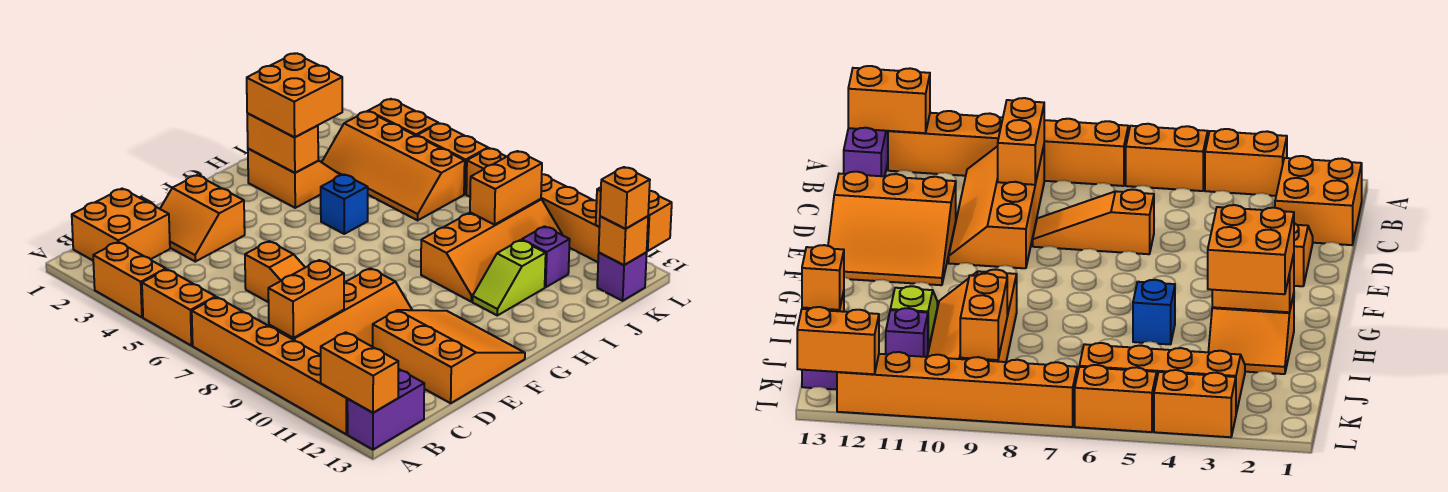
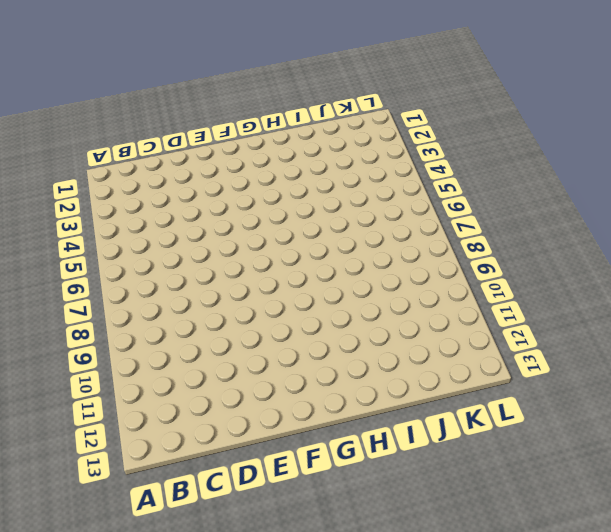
none -> orange 1x2 brick [93,242,166,317]
none -> orange 1x2 brick [142,269,216,346]
none -> orange 1x6 brick [192,297,348,434]

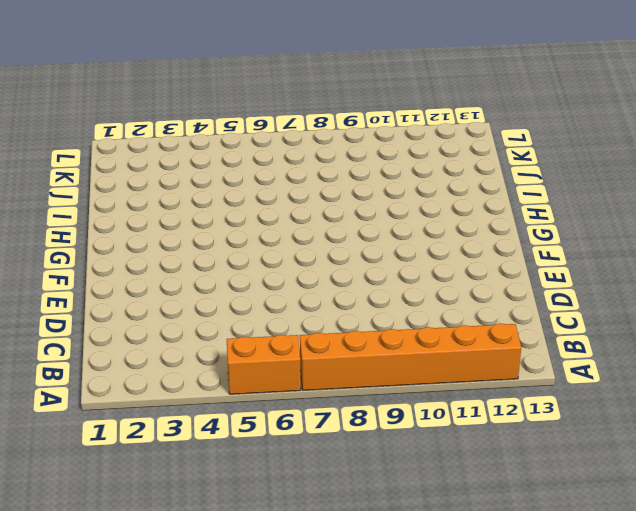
none -> orange 1x2 brick [93,242,166,317]
none -> purple 1x2 brick [347,369,424,450]
none -> orange 2x2 brick [72,189,170,260]

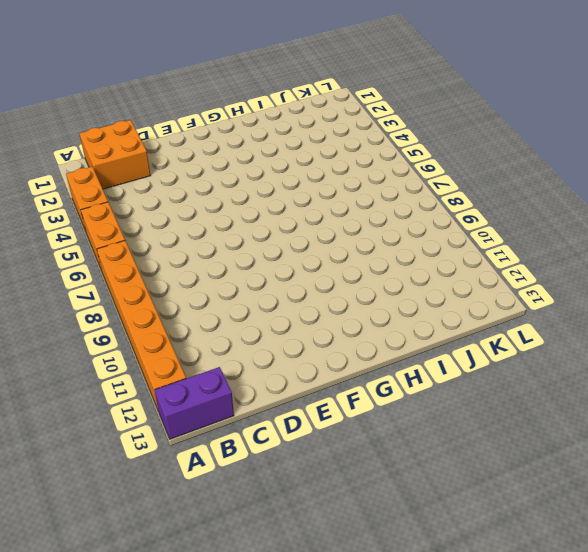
none -> orange 2x4 slope [269,268,412,355]
none -> orange 2x2 slope [160,175,245,262]
none -> orange 1x3 slope [245,241,305,302]

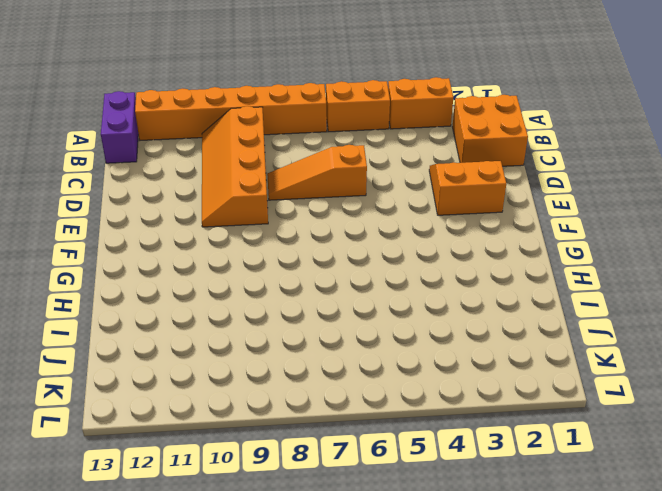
none -> orange 3x3 slope [373,310,525,403]
none -> orange 2x2 slope [248,149,340,208]
none -> blue 1x1 brick [321,175,368,234]

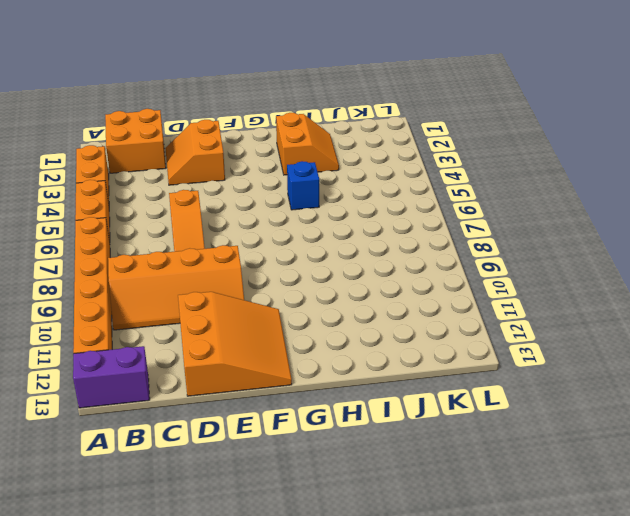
none -> orange 2x4 slope [421,199,562,301]
none -> lime 1x2 slope [472,240,546,315]
none -> orange 2x4 slope [322,111,465,220]

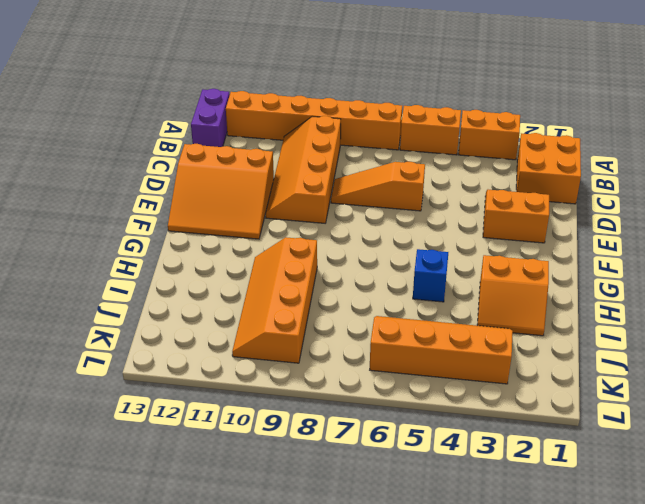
none -> lime 1x2 slope [472,240,546,315]
none -> purple 1x1 brick [522,226,570,287]
none -> purple 1x1 brick [597,253,647,301]

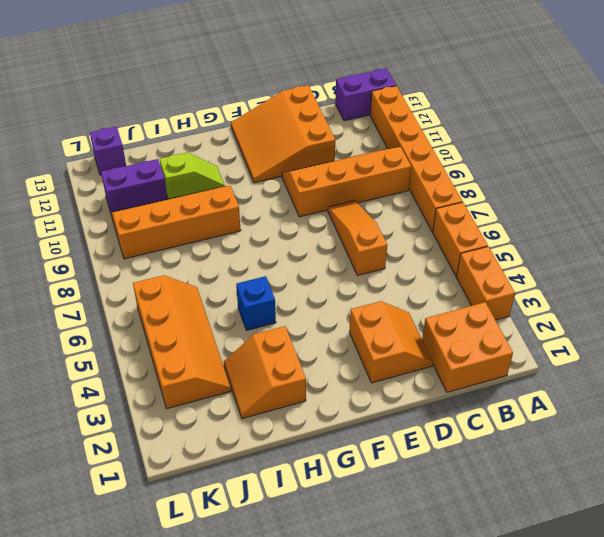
purple 1x2 brick [101,159,167,212] -> purple 1x1 brick [522,226,570,287]
none -> orange 1x2 brick [368,99,438,136]
none -> orange 1x2 brick [417,123,488,194]
none -> orange 1x6 brick [466,148,599,262]

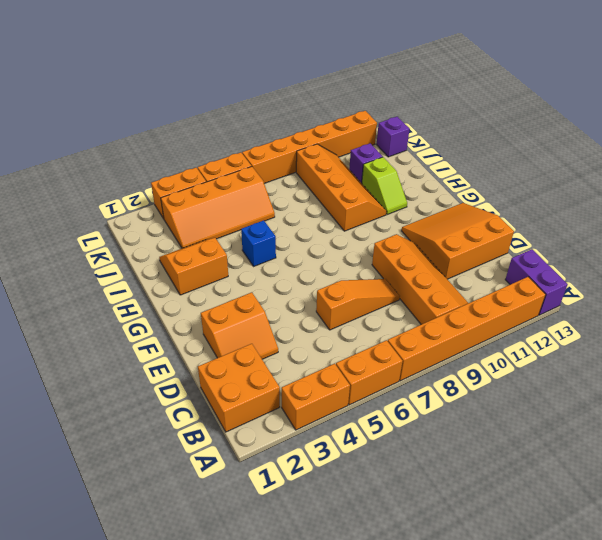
none -> orange 1x2 brick [321,332,398,413]
none -> orange 1x2 brick [268,260,344,338]
none -> orange 1x2 brick [247,113,318,173]

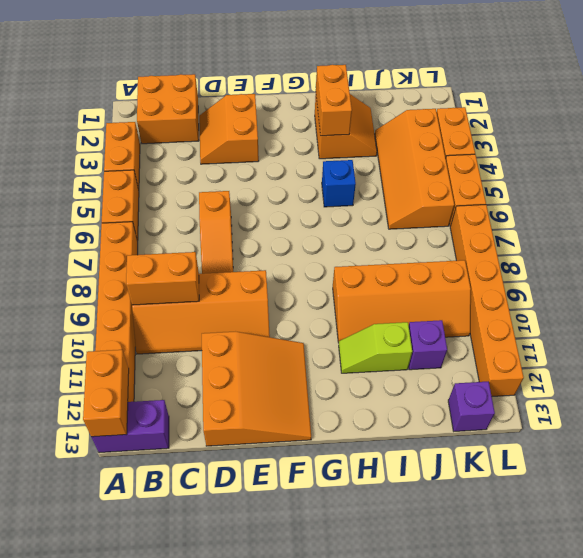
none -> orange 1x2 brick [470,151,542,225]
none -> orange 1x1 brick [599,216,648,265]
none -> orange 1x2 brick [596,187,672,251]

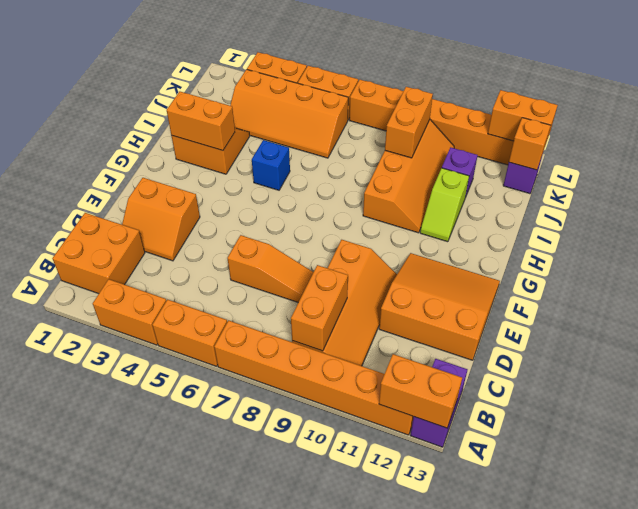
none -> orange 2x2 brick [247,53,342,137]
none -> orange 1x1 brick [600,167,650,229]

